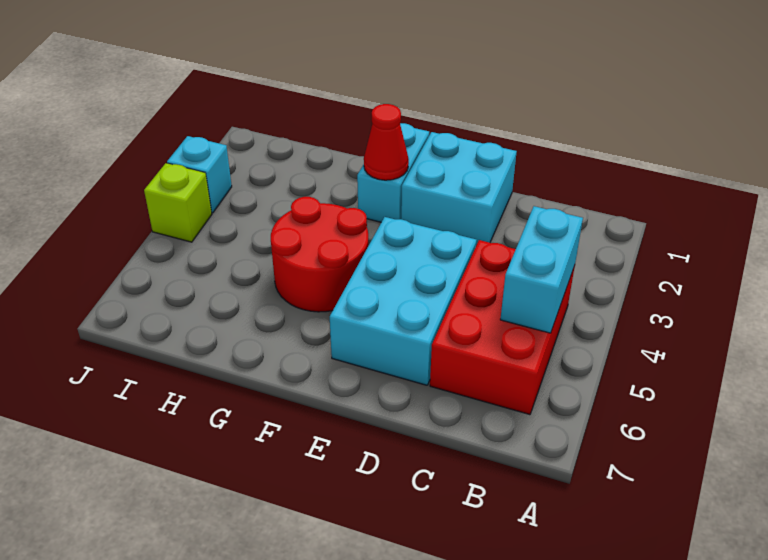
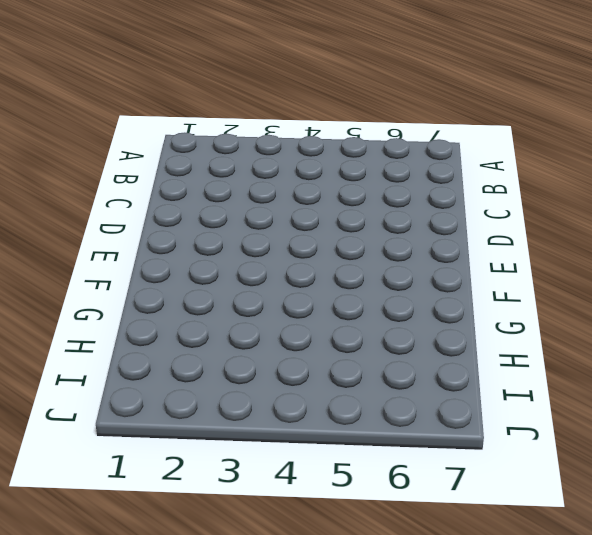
none -> red 2x3 brick [430,240,575,415]
none -> cyan 2x2 brick [401,132,517,245]

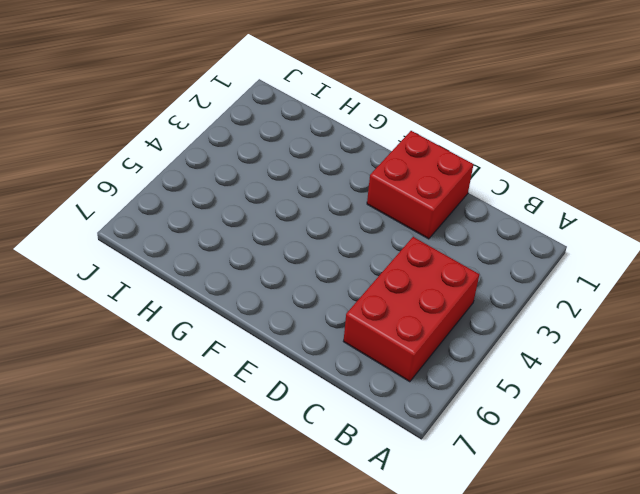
red 2x2 brick [367,131,473,239] -> cyan 2x2 brick [401,132,517,245]
none -> cyan 2x3 brick [330,217,476,385]
none -> cyan 1x2 brick [357,123,429,222]

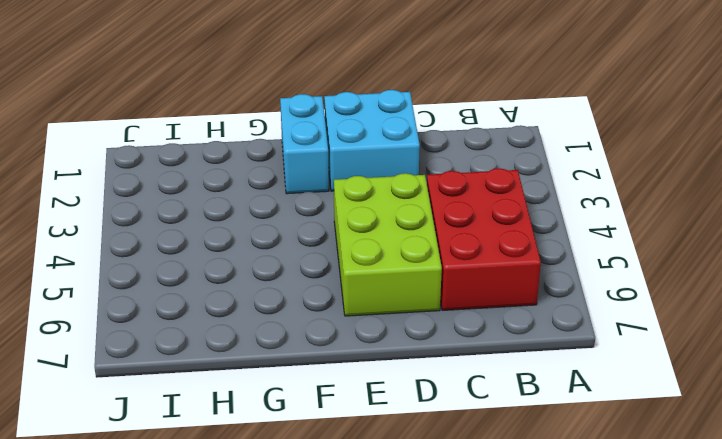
lime 2x3 brick [334,173,442,316] -> cyan 2x3 brick [330,217,476,385]
none -> red 2x2 round brick [271,197,368,312]
none -> cyan 1x1 brick [167,136,232,213]

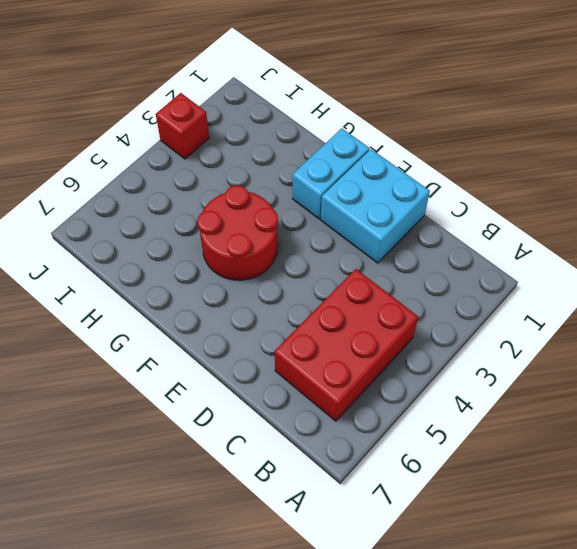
red 1x1 brick [156,93,209,159] -> cyan 1x1 brick [167,136,232,213]
none -> cyan 2x3 brick [330,217,476,385]
none -> lime 1x1 brick [144,163,212,242]

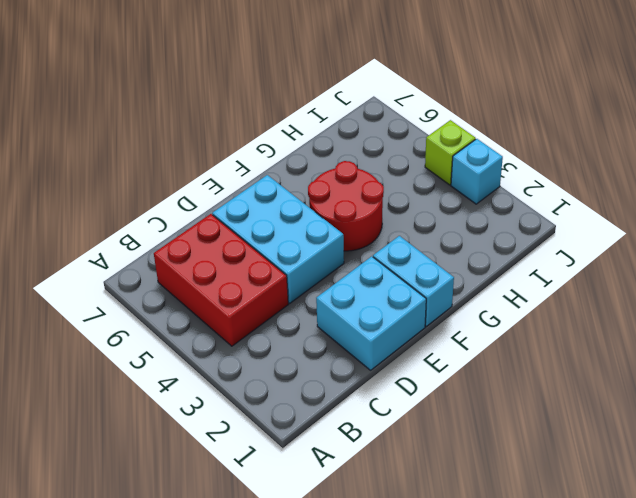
none -> cyan 1x2 brick [500,206,583,333]
none -> red 1x1 cone [364,104,409,180]

